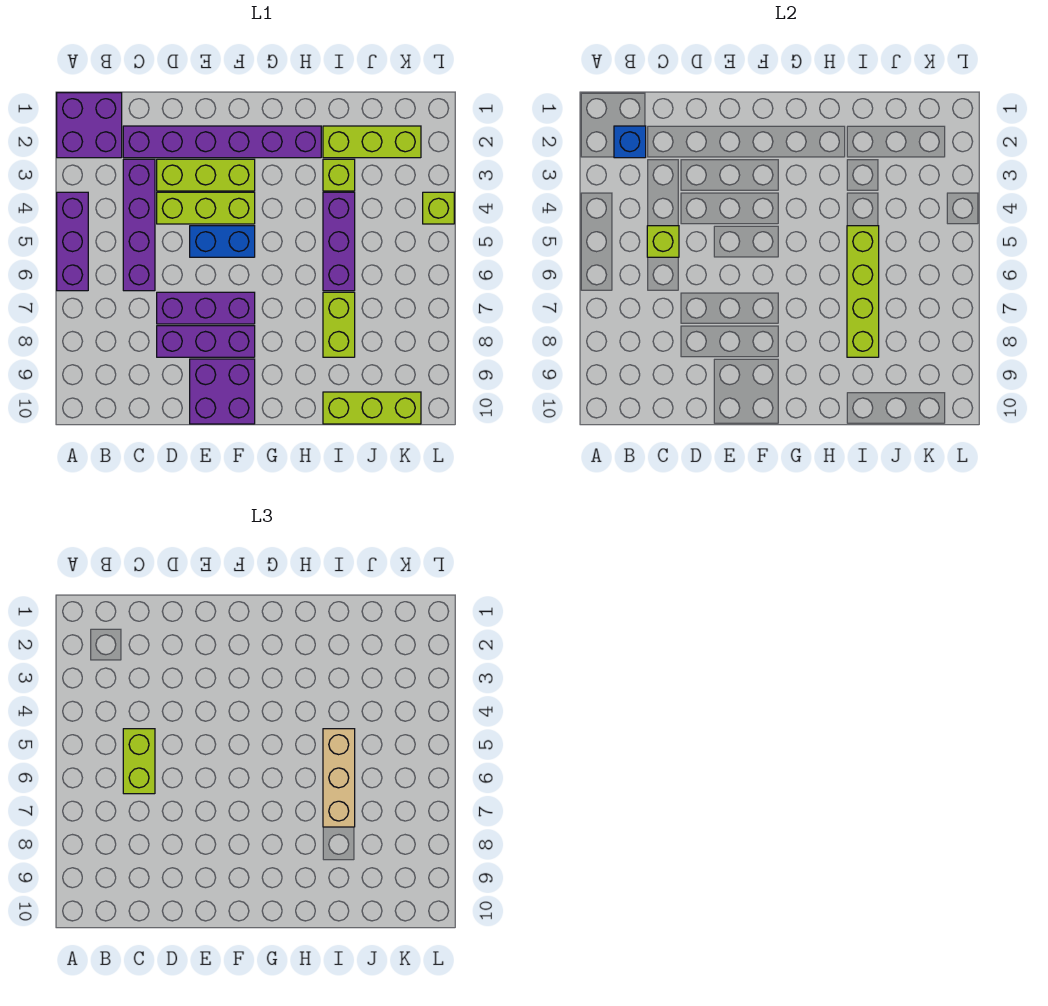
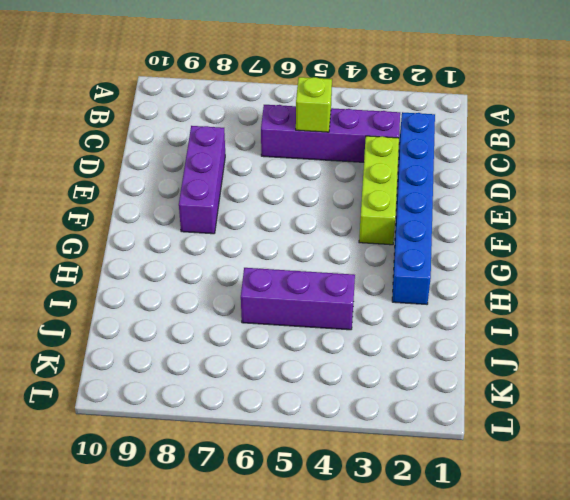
blue 1x6 brick [392,112,435,304] -> purple 1x6 brick [123,126,321,158]
none -> purple 2x2 brick [57,93,122,158]
none -> purple 1x3 brick [57,192,88,291]
none -> lime 1x3 brick [157,192,255,224]

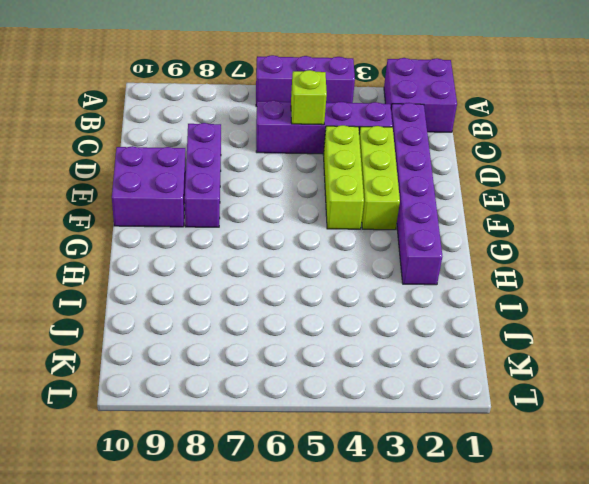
none -> purple 1x3 brick [157,292,255,324]
none -> blue 1x2 brick [190,226,255,257]
none -> lime 1x3 brick [323,126,421,158]

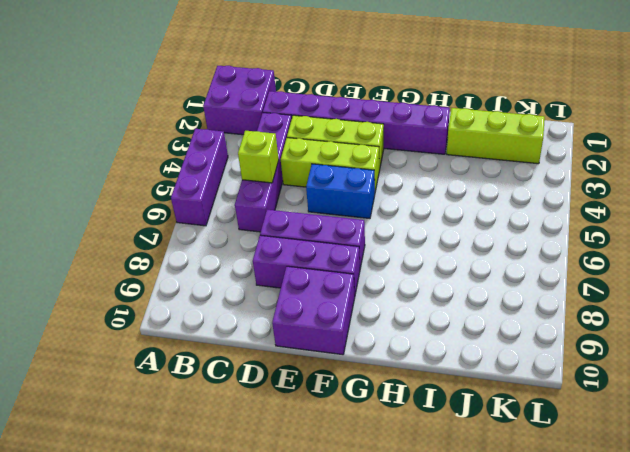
none -> lime 1x1 brick [323,159,355,191]
none -> purple 1x3 brick [323,192,355,291]
none -> lime 1x2 brick [323,292,355,357]

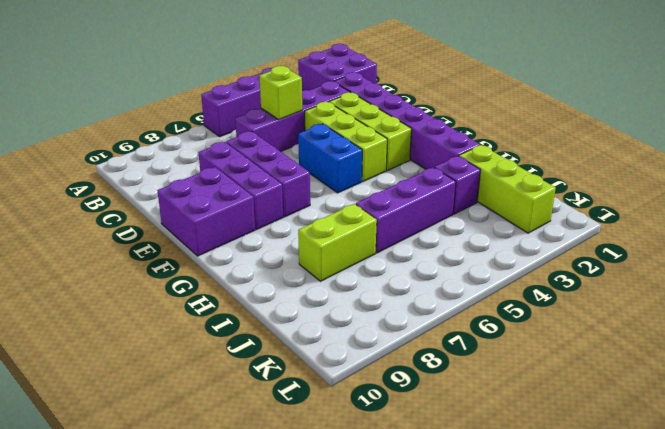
purple 1x1 brick [434,156,480,214] -> lime 1x1 brick [323,159,355,191]
none -> lime 1x3 brick [323,392,421,424]
none -> lime 1x1 brick [423,192,454,224]
none -> blue 1x1 brick [614,126,646,158]

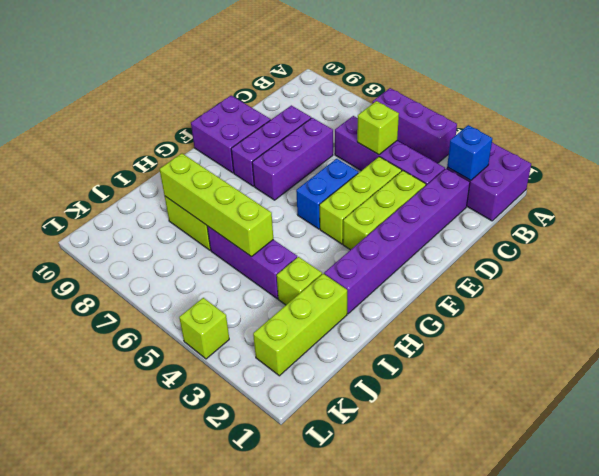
none -> lime 1x3 brick [323,392,421,424]
none -> lime 1x2 brick [123,729,155,794]
none -> tan 1x3 brick [323,729,355,827]

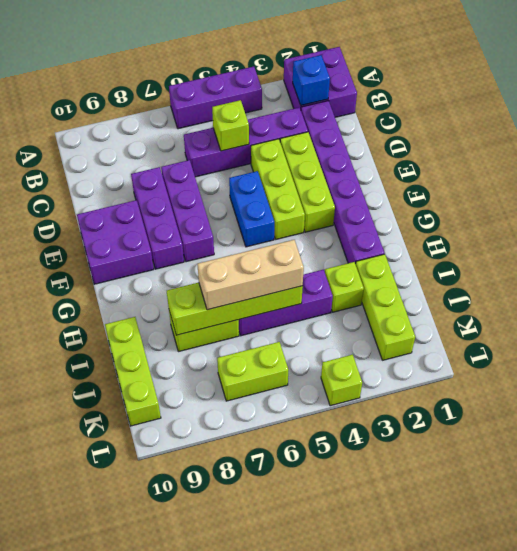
lime 1x2 brick [217,342,288,401] -> lime 1x2 brick moved to [123,729,155,794]

